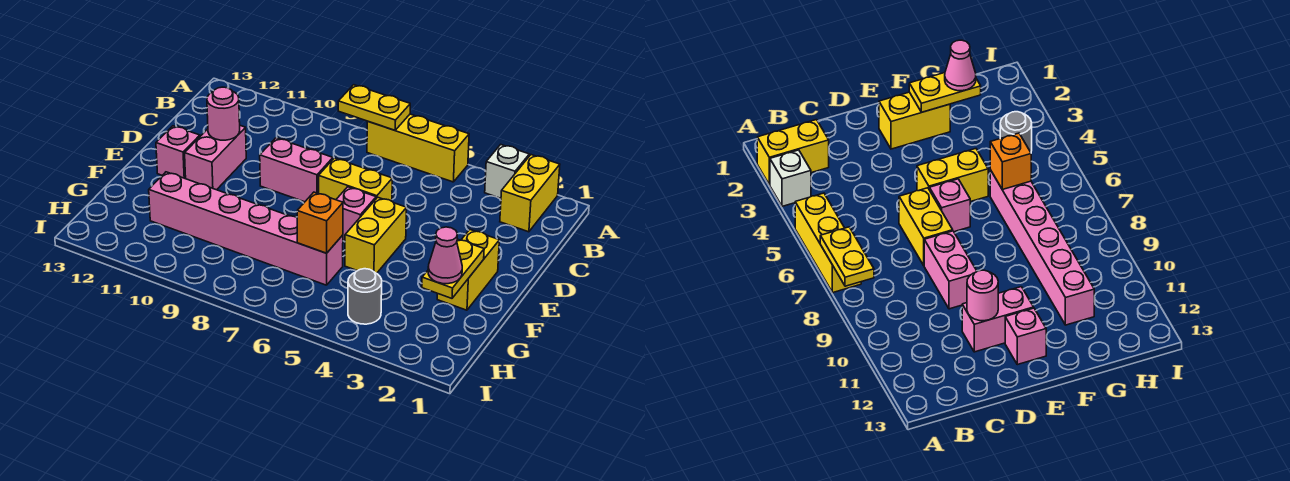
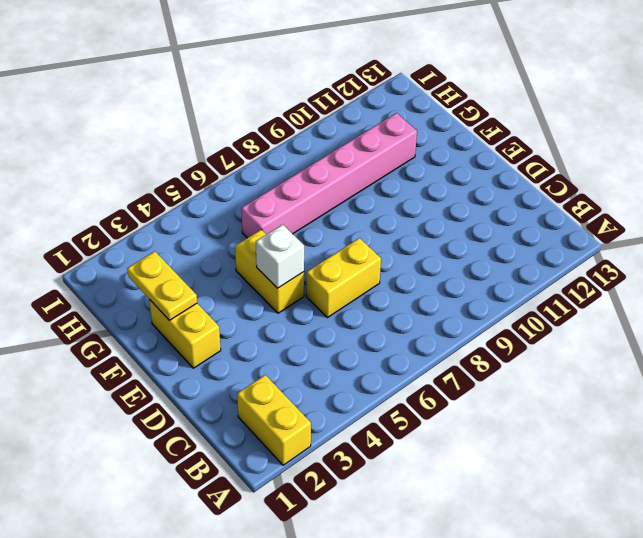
white 1x1 brick [256,225,304,288] -> white 1x1 brick moved to [485,145,529,198]
none -> yellow 1x3 brick [367,114,469,182]
none -> pink 1x2 brick [260,138,333,202]
none -> pink 1x2 brick [185,126,246,190]

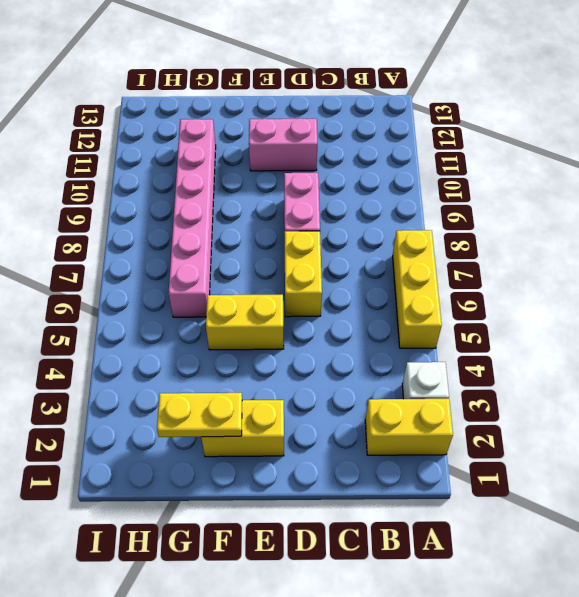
none -> pink 1x1 brick [336,187,376,241]
none -> pink 1x1 brick [156,126,200,179]
none -> grey 1x1 round brick [348,269,382,324]

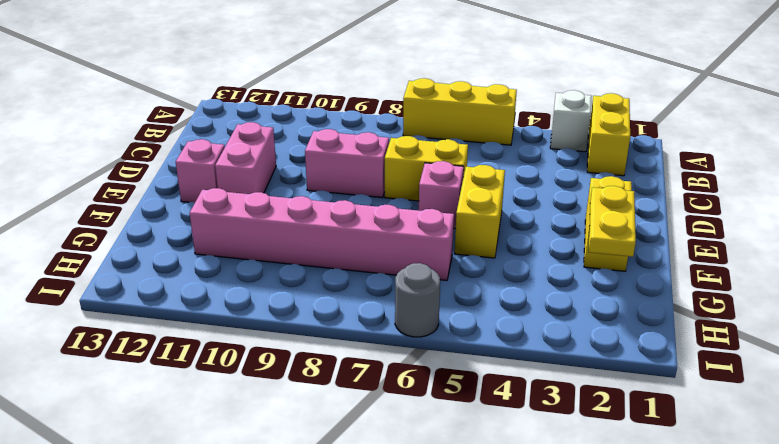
grey 1x1 round brick [395,263,440,337] -> grey 1x1 round brick moved to [348,269,382,324]
none -> yellow 1x2 plate [338,85,410,130]
none -> pink 1x1 round brick [207,87,240,140]
none -> orange 1x1 brick [297,192,343,253]

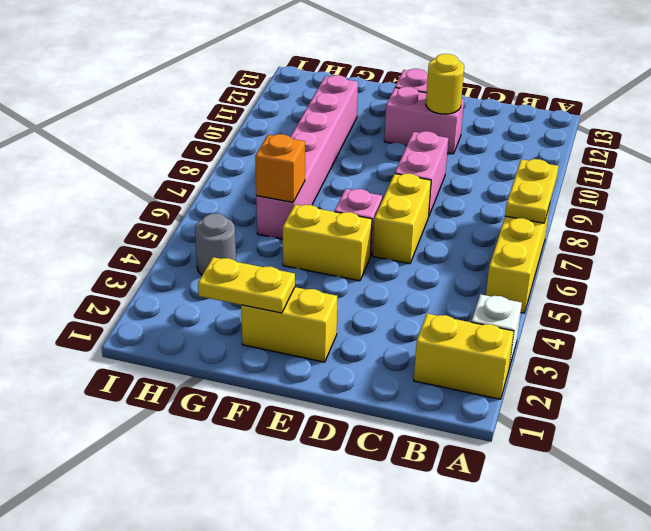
yellow 1x1 round brick [426,54,464,114] -> pink 1x1 round brick [207,87,240,140]
none -> pink 1x1 cone [428,227,462,284]

